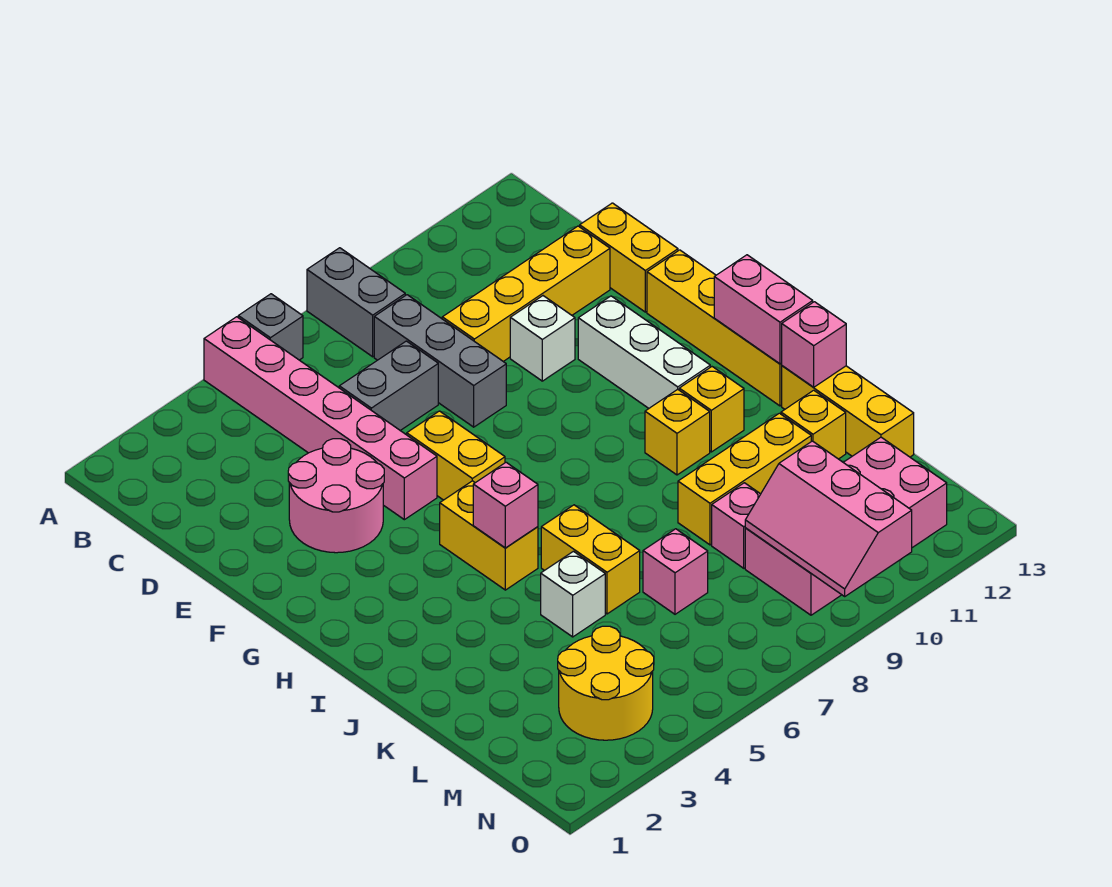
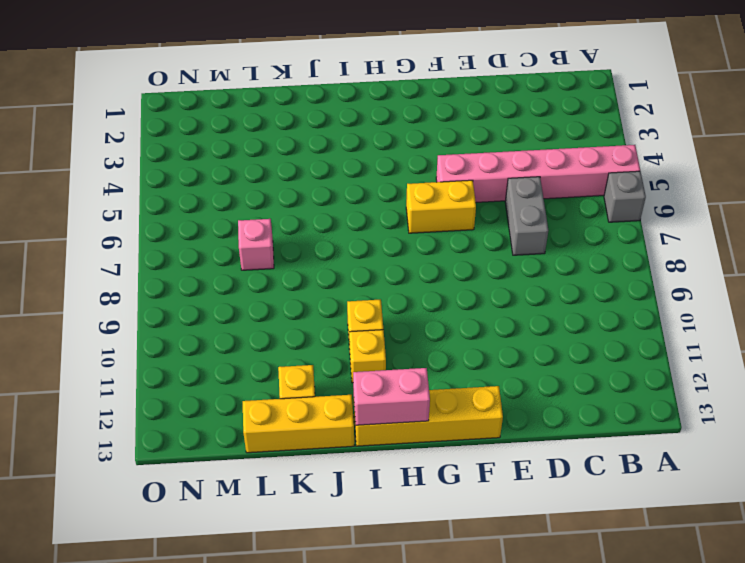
none -> grey 1x2 brick [307,248,405,357]
none -> grey 1x3 brick [374,295,506,427]
none -> yellow 1x4 brick [442,226,610,361]

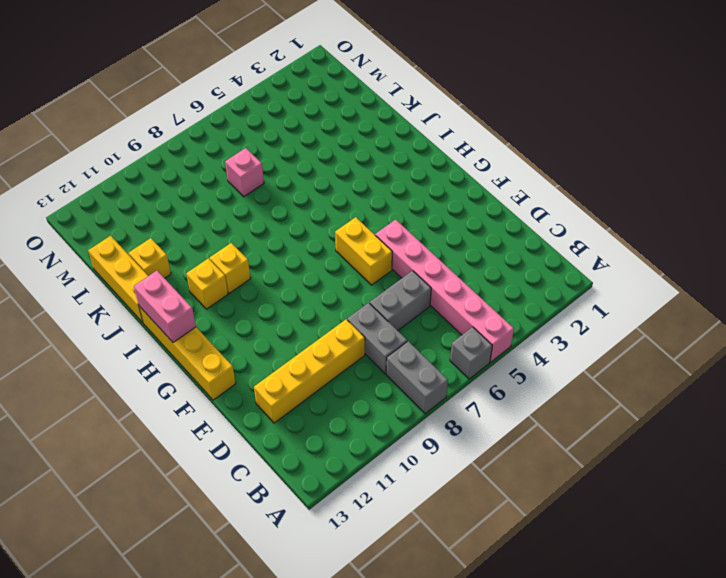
grey 1x2 brick [347,303,407,374] -> grey 1x3 brick [374,295,506,427]
none -> yellow 1x2 brick [580,203,678,312]
none -> pink 2x2 round brick [288,439,384,553]
none -> white 1x1 brick [510,296,575,381]

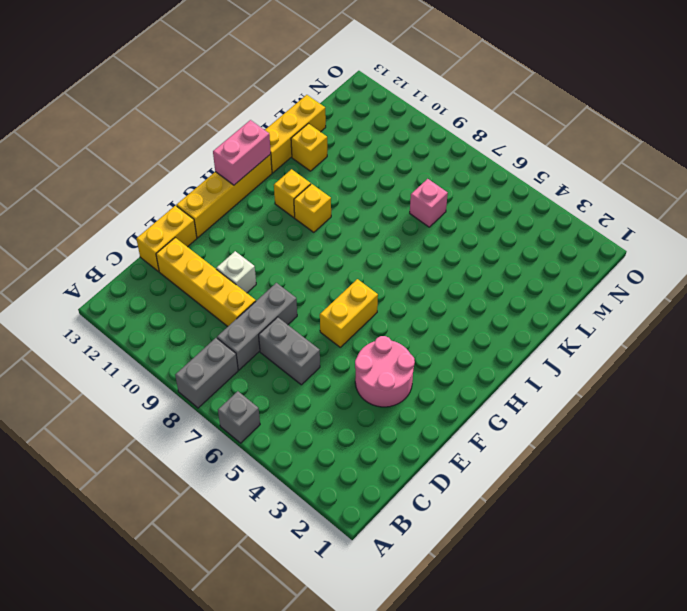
none -> pink 1x6 brick [204,317,437,520]
none -> white 1x3 brick [578,296,710,408]
none -> yellow 1x2 brick [440,481,538,590]

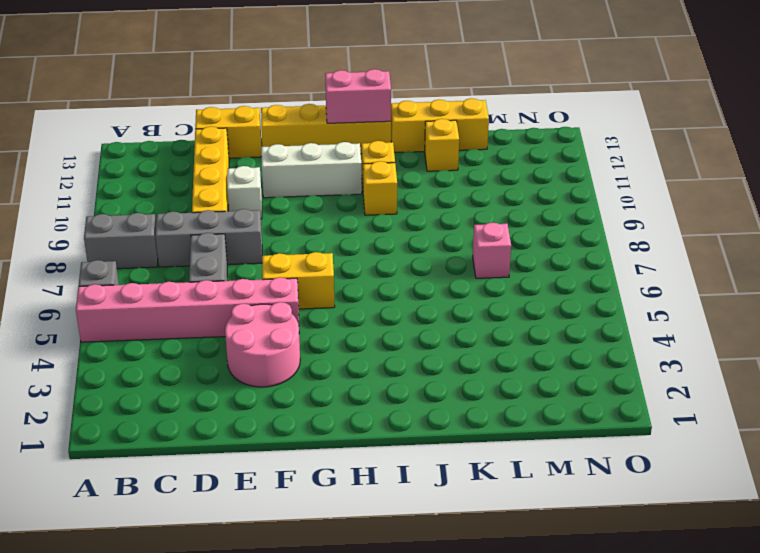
none -> yellow 1x2 brick [440,481,538,590]
none -> yellow 1x2 brick [541,505,640,614]
none -> white 1x1 brick [541,551,605,637]

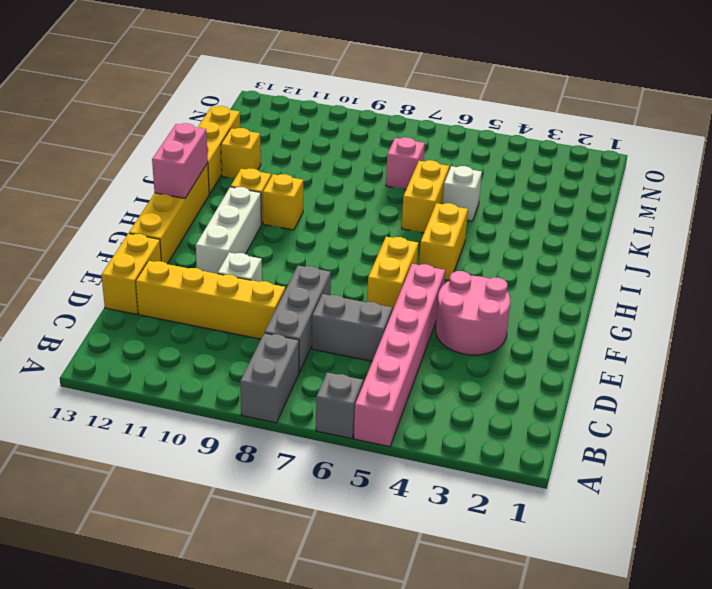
none -> yellow 1x3 brick [678,413,811,545]
none -> pink 1x1 brick [712,483,760,568]
none -> yellow 2x2 round brick [558,626,654,740]

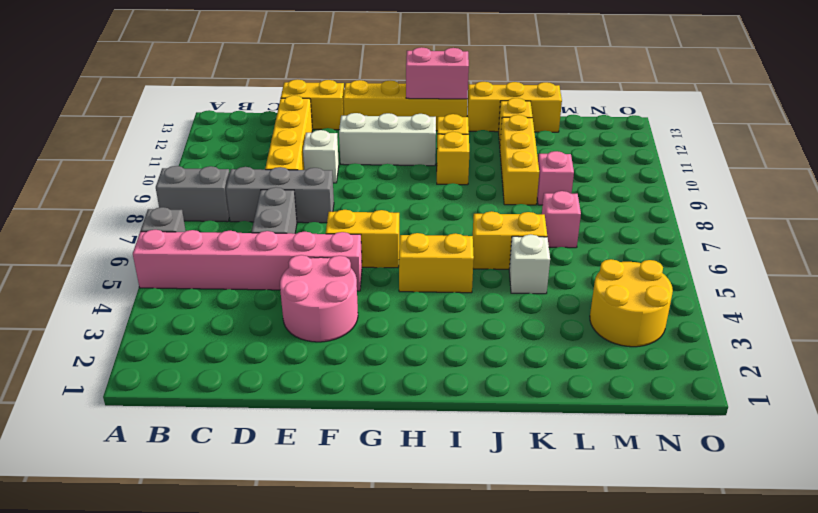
none -> pink 2x4 brick [745,437,947,615]
none -> pink 1x1 brick [473,462,538,548]
none -> pink 1x1 brick [782,302,846,387]

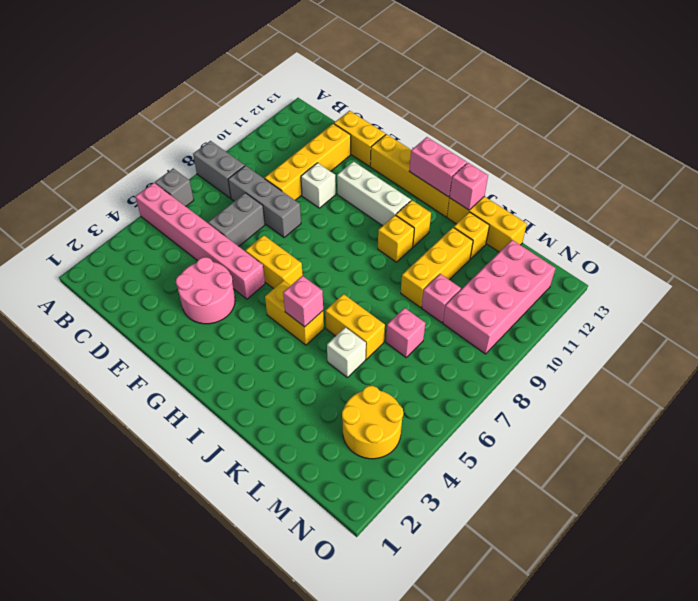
none -> pink 2x3 slope [745,441,912,596]

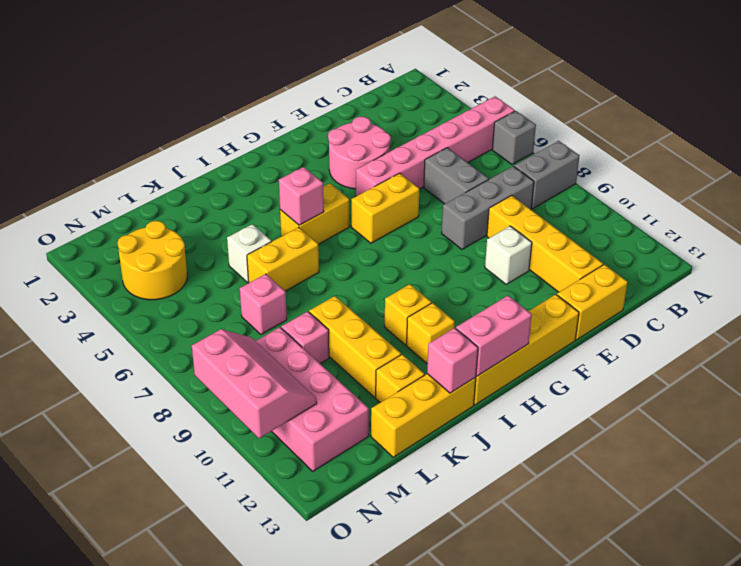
pink 2x3 slope [192,329,317,438] -> pink 2x3 slope turned to [745,441,912,596]
none -> white 1x3 brick [578,296,710,408]

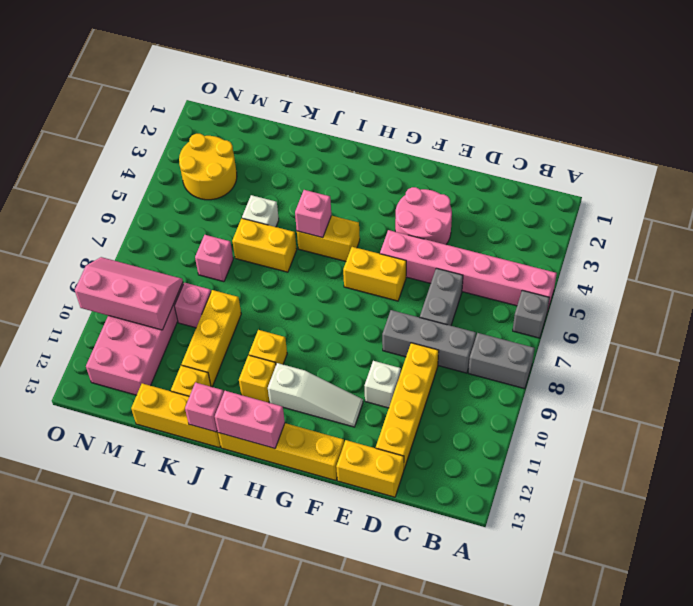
white 1x3 slope [268,363,363,427] -> white 1x3 brick [578,296,710,408]

